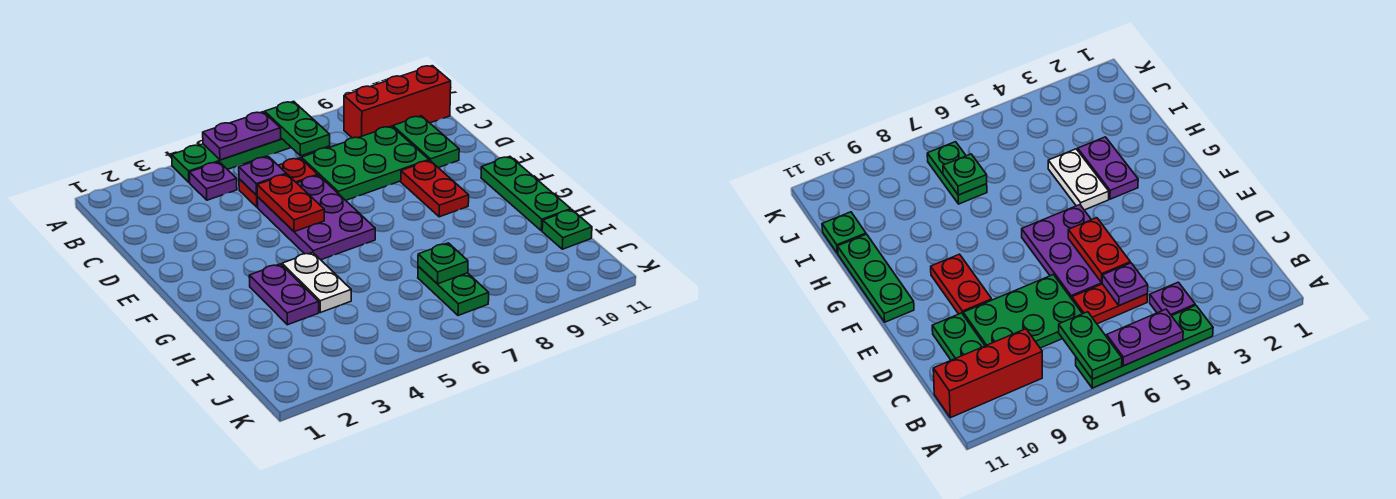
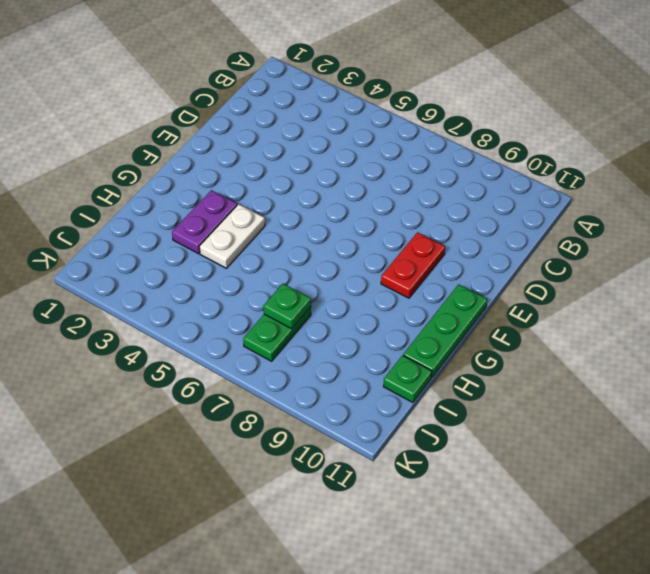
none -> green 1x4 plate [172,138,291,183]
none -> purple 1x1 plate [189,162,237,200]
none -> red 1x3 brick [344,66,451,138]

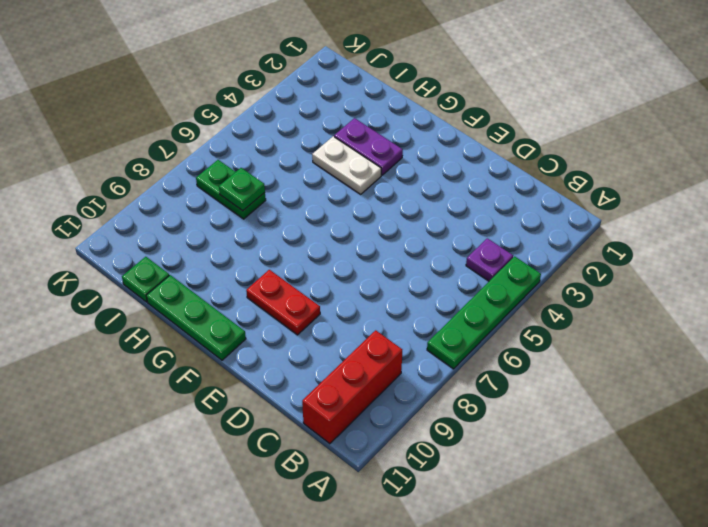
none -> red 1x2 plate [239,158,318,207]
none -> green 2x3 plate [301,126,429,200]
none -> green 1x2 plate [393,116,459,168]

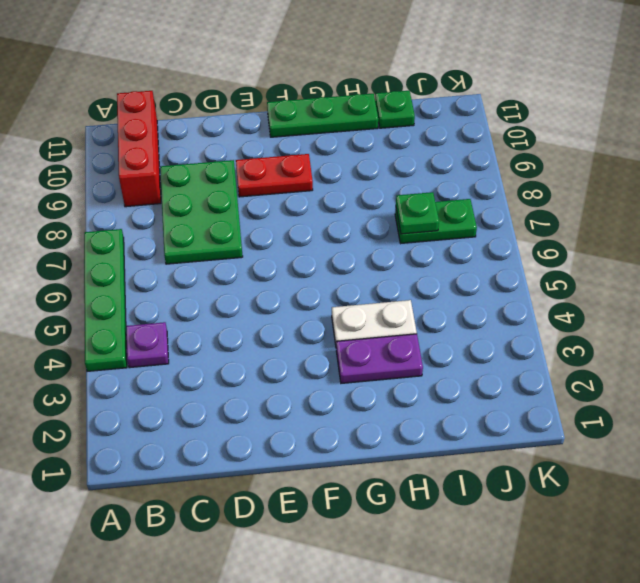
none -> red 1x2 plate [239,158,318,207]
none -> green 1x2 plate [393,116,459,168]
none -> purple 2x3 plate [257,175,375,260]

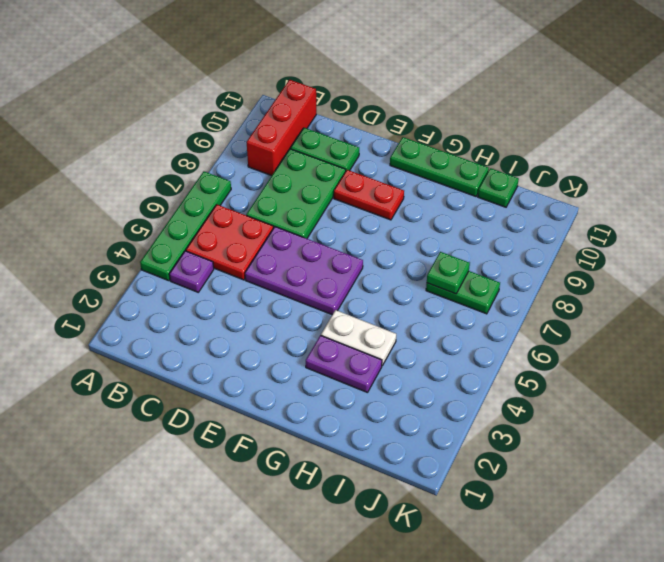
red 2x2 plate [186,205,273,280] -> red 1x2 plate [239,158,318,207]
none -> purple 1x2 plate [203,112,281,160]
none -> green 1x2 plate [265,101,330,156]
none -> purple 1x1 plate [239,157,286,195]

